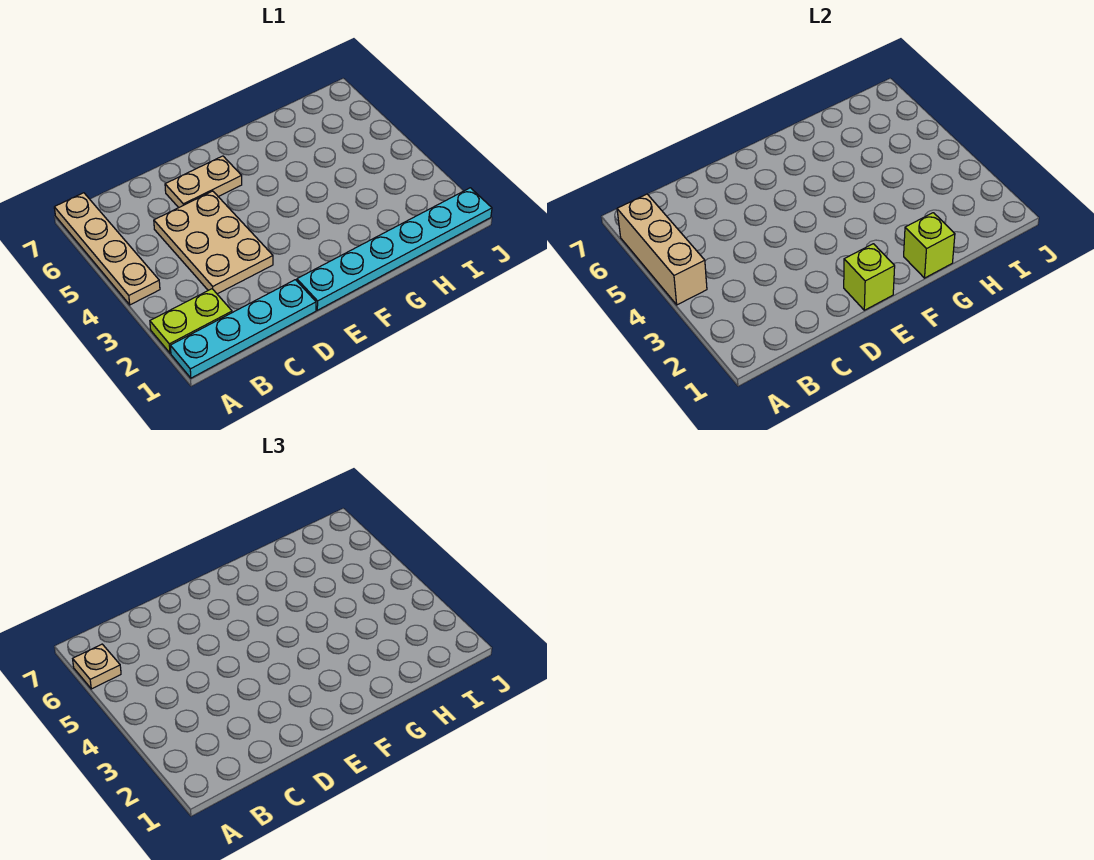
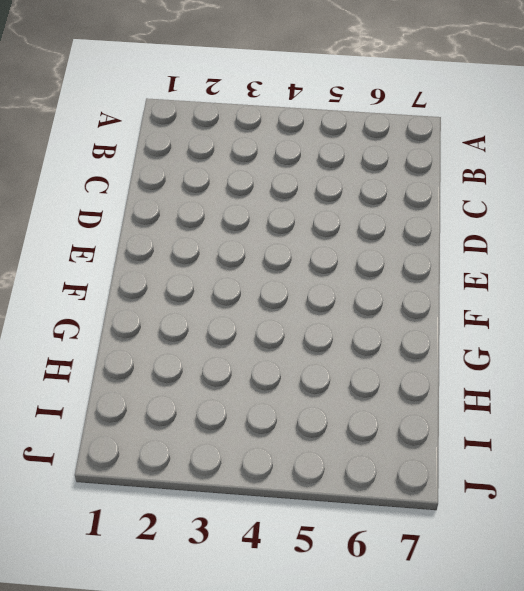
none -> cyan 1x4 plate [170,280,316,378]
none -> lime 1x2 plate [150,289,232,353]

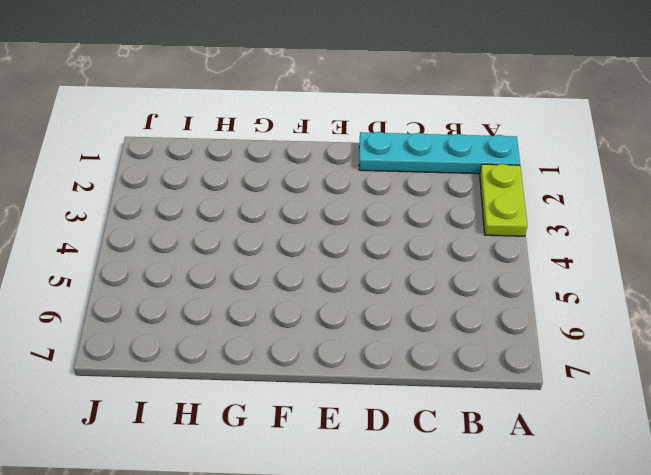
lime 1x2 plate [480,164,527,236] -> lime 1x2 plate turned to [150,289,232,353]
none -> tan 1x4 plate [54,193,160,305]
none -> tan 2x3 plate [154,191,273,294]

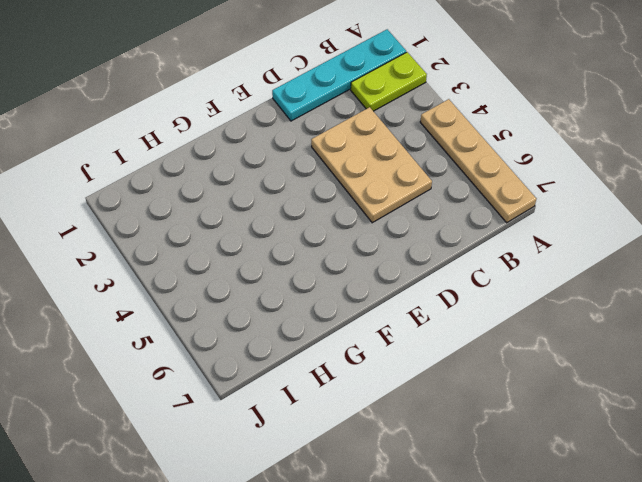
none -> tan 1x2 plate [165,156,242,208]
none -> cyan 1x6 plate [297,188,492,310]

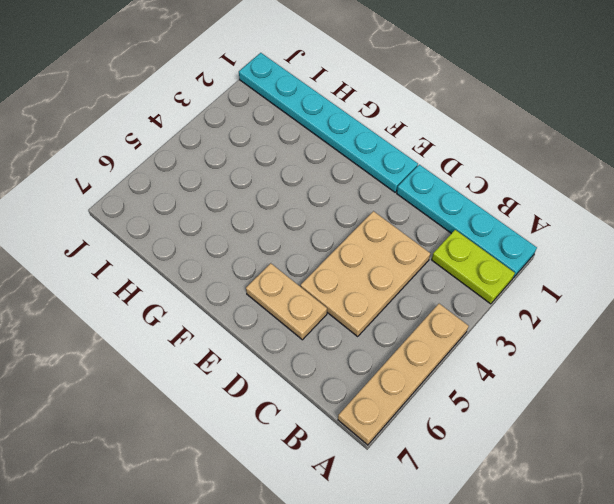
none -> tan 1x3 brick [617,194,707,305]
none -> lime 1x1 brick [844,244,895,310]

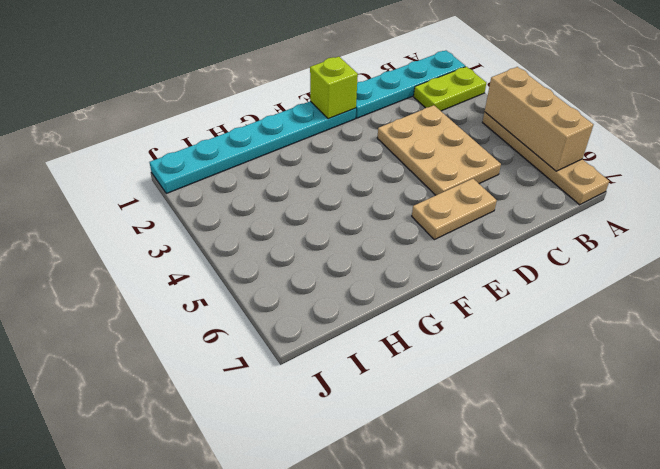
none -> lime 1x1 brick [904,213,955,278]
none -> tan 1x1 plate [73,644,121,689]

